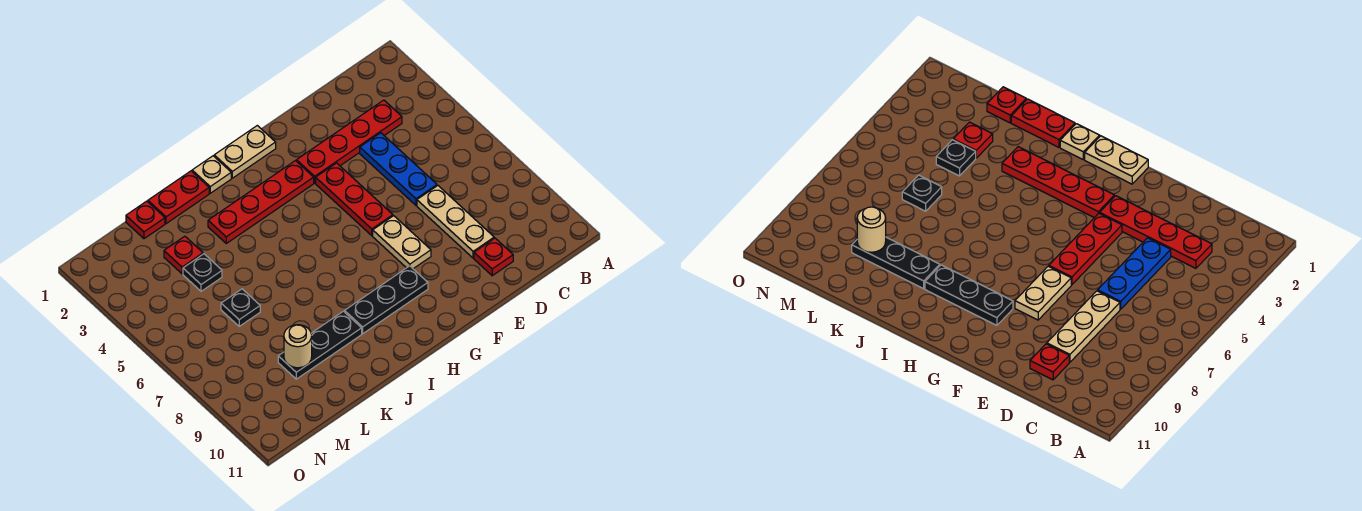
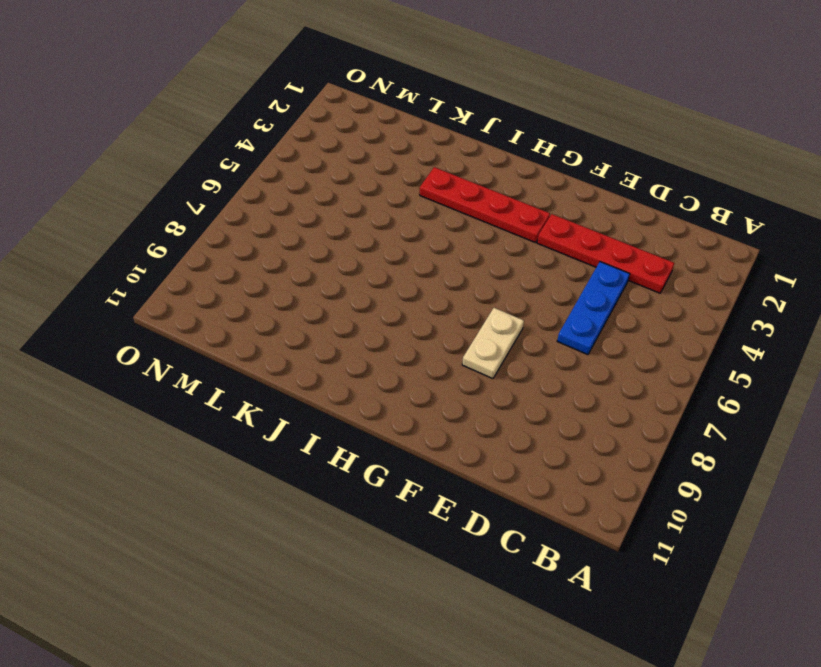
none -> tan 1x3 plate [417,186,494,258]
none -> red 1x1 plate [474,238,513,276]
none -> red 1x3 plate [316,163,393,236]

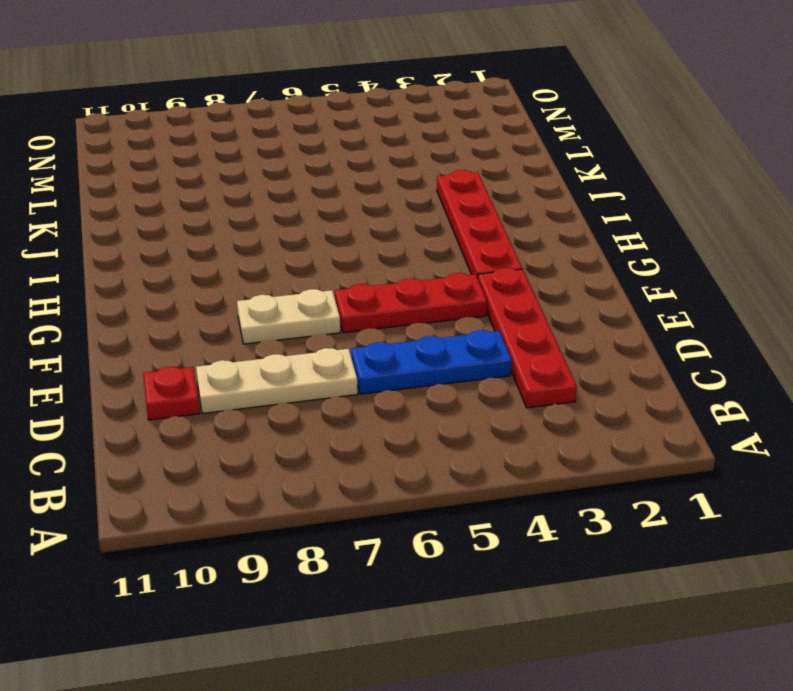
none -> tan 1x2 plate [214,125,276,178]
none -> black 1x3 plate [345,266,428,334]
none -> tan 1x1 plate [192,156,231,193]

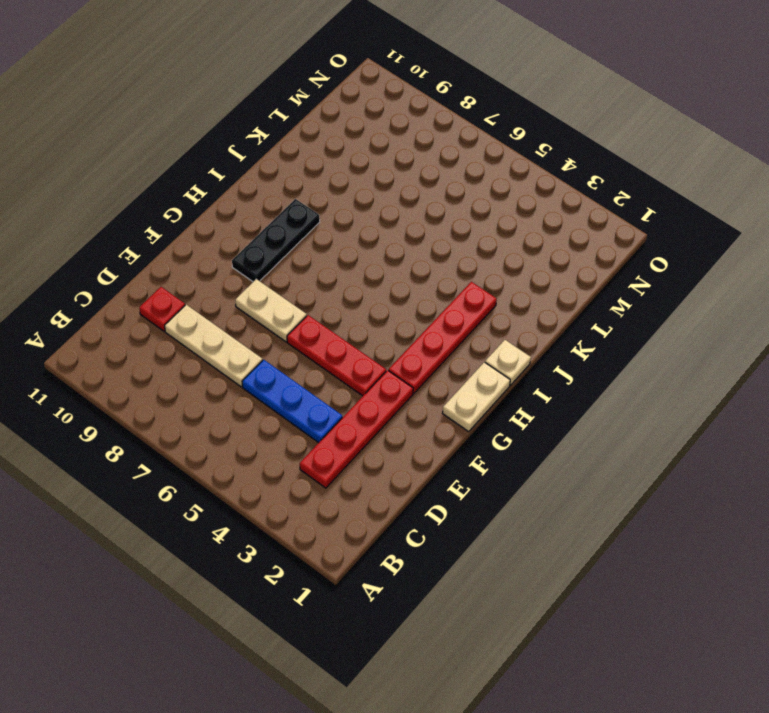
none -> red 1x2 plate [148,171,209,224]
none -> black 1x3 plate [278,311,362,379]
none -> red 1x1 plate [126,201,165,239]

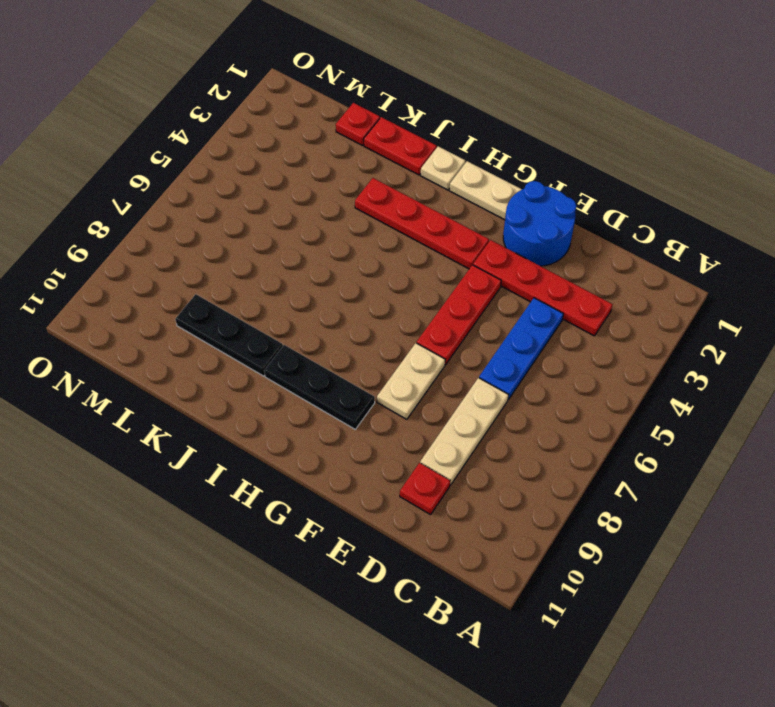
blue 2x2 round brick [503,181,576,266] -> none
none -> red 1x1 plate [164,236,203,274]
none -> black 1x1 plate [183,254,222,291]
none -> black 1x1 plate [221,289,260,326]

